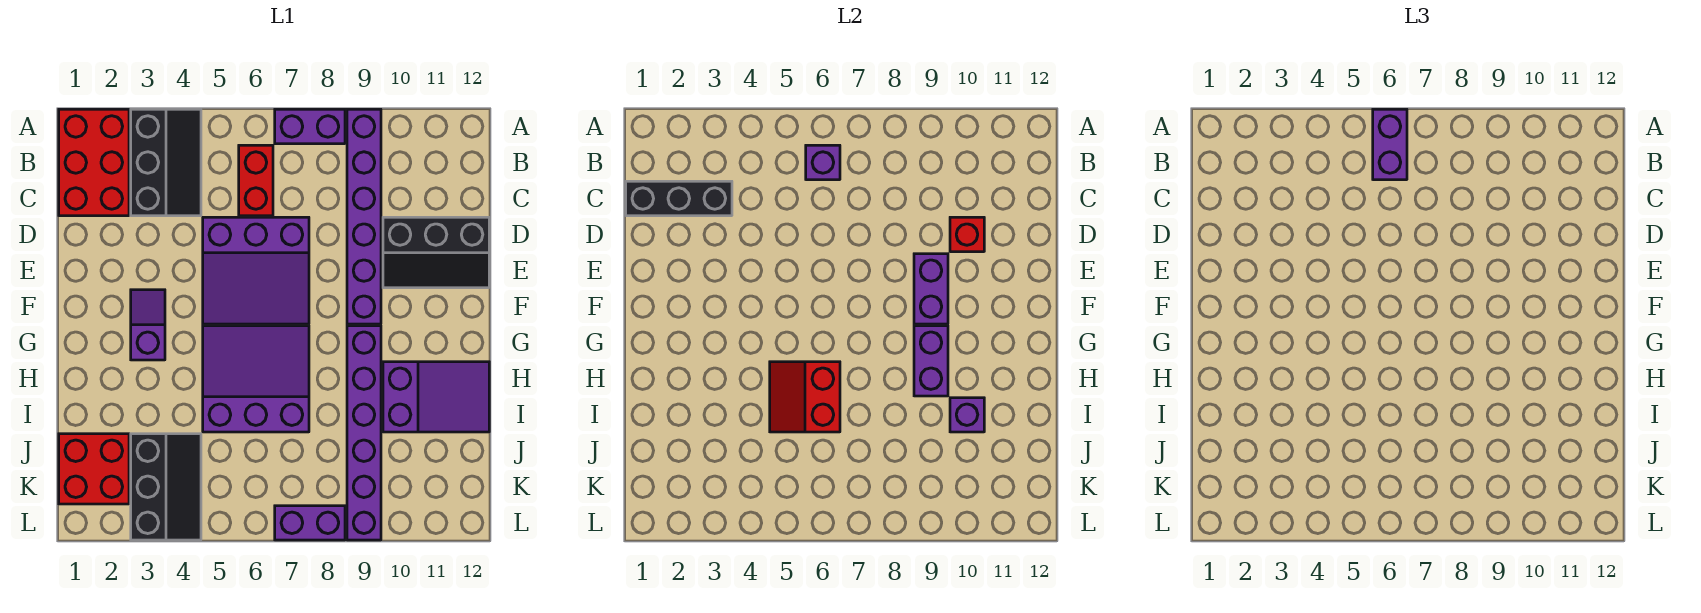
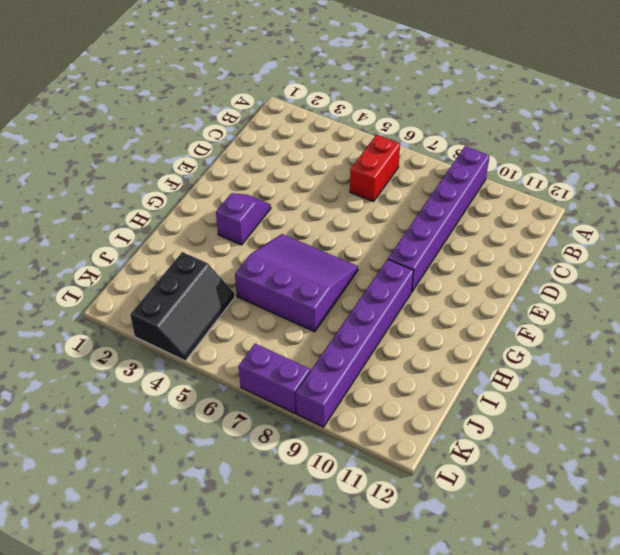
none -> red 2x3 brick [59,109,129,216]
none -> black 2x3 slope [131,109,201,216]
none -> purple 1x2 brick [275,109,345,144]

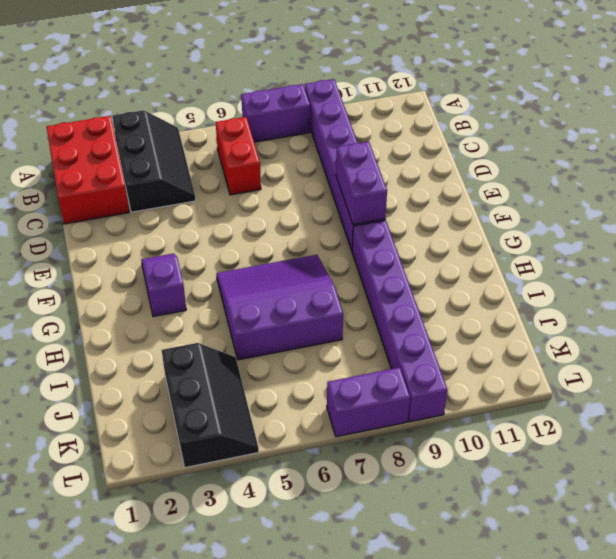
none -> purple 3x3 slope [203,217,309,324]
none -> black 2x3 slope [383,217,489,288]
none -> purple 2x3 slope [383,362,489,432]

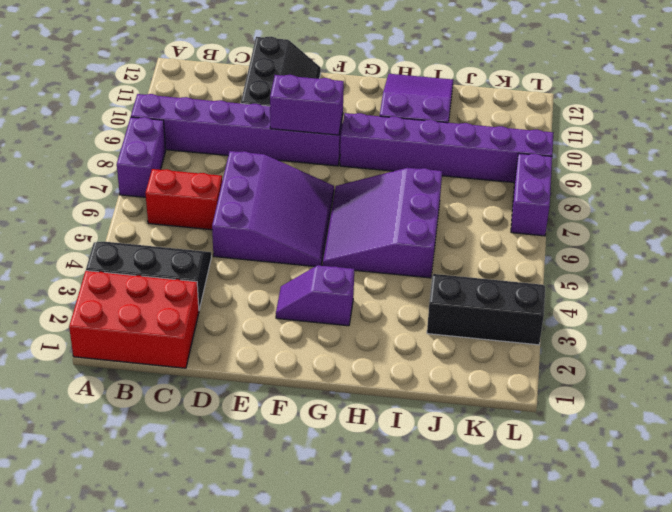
none -> red 2x2 brick [59,434,129,504]
none -> purple 1x1 brick [806,145,840,180]
none -> black 1x3 brick [626,181,732,216]

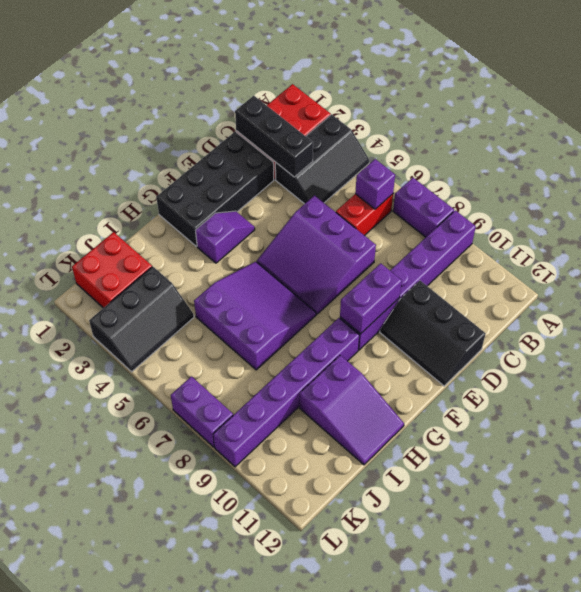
black 2x4 brick [156,132,274,246] -> none
none -> red 1x1 brick [950,217,984,252]
none -> purple 1x2 brick [914,326,948,396]
none -> red 2x2 slope [770,362,840,432]

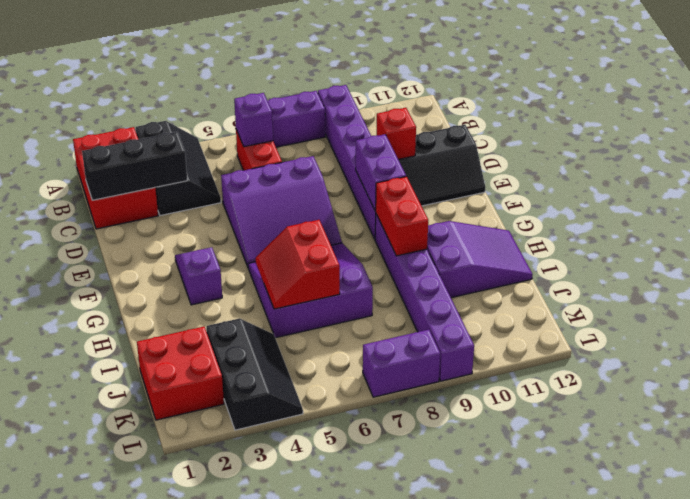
red 1x2 brick [375,177,428,256] -> purple 1x2 brick [914,326,948,396]
none -> purple 1x1 brick [950,398,984,432]
none -> purple 1x2 brick [1373,109,1407,180]

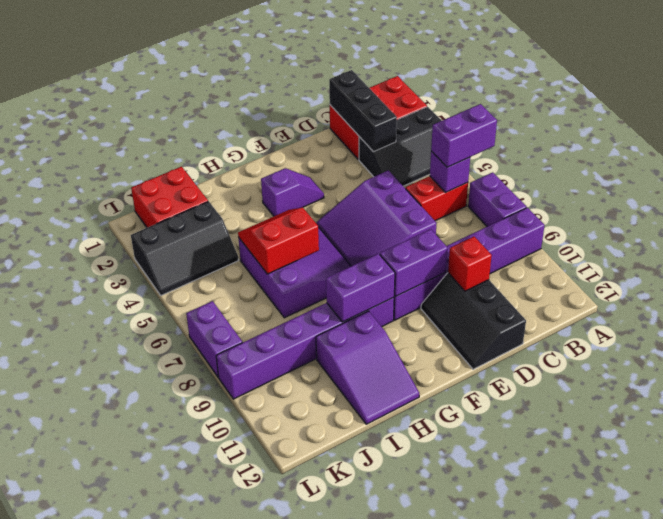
none -> purple 1x1 brick [950,398,984,432]

